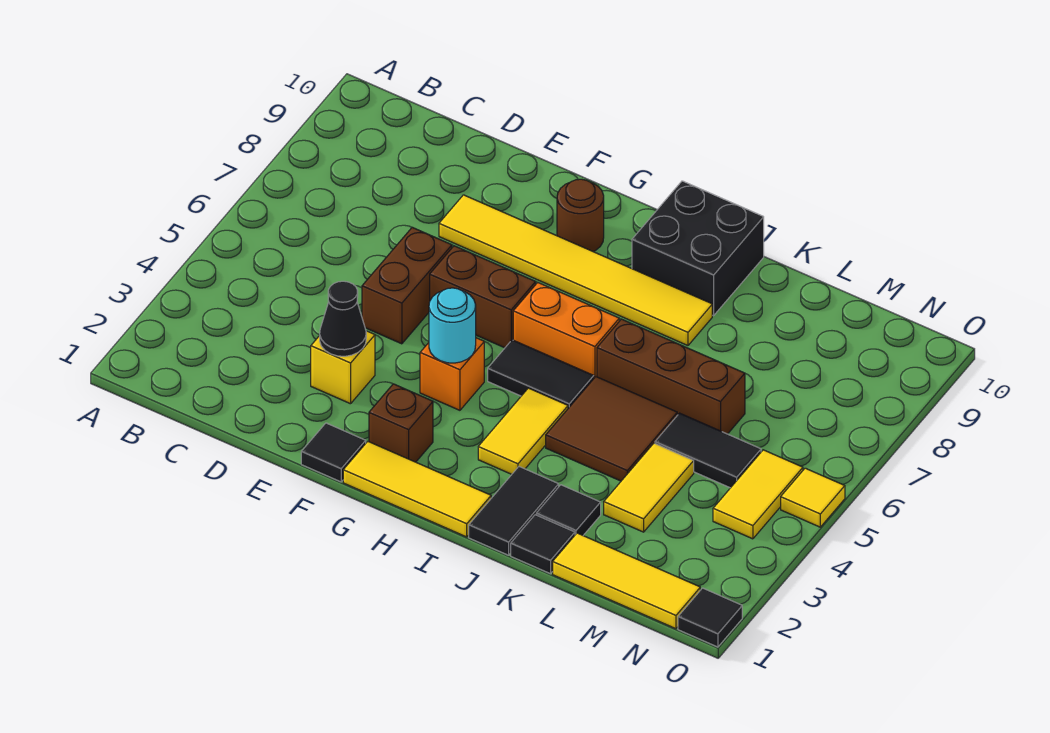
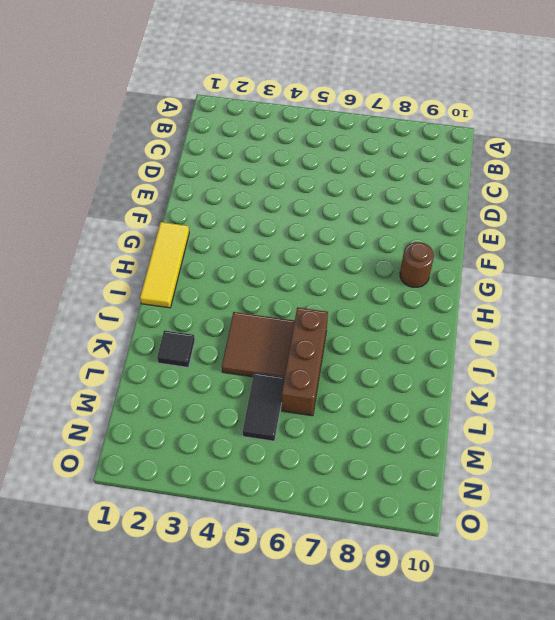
none -> yellow 1x1 brick [311,331,375,404]
none -> brown 1x2 brick [362,227,452,344]
none -> yellow 1x6 tile [439,195,712,346]

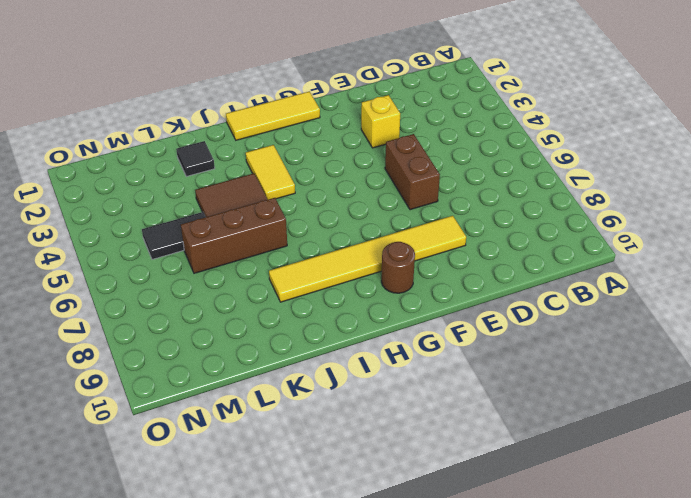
none -> black 1x1 tile [301,423,366,482]
none -> brown 1x2 brick [430,246,536,348]
none -> brown 1x1 brick [369,384,433,462]

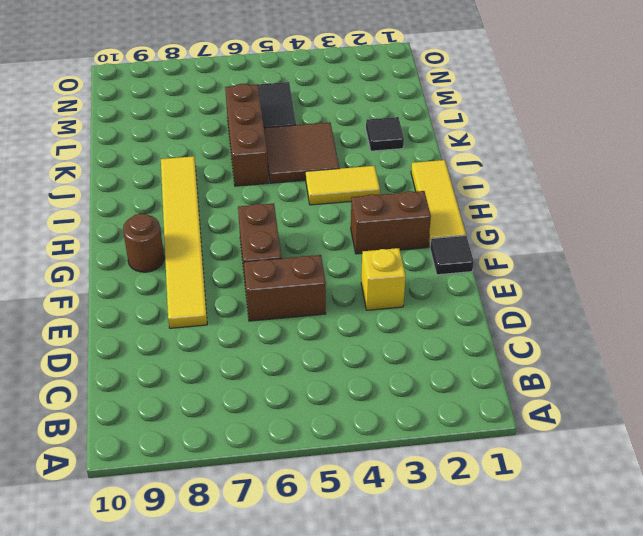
brown 1x2 brick [351,191,431,254] -> brown 1x1 brick [369,384,433,462]
none -> orange 1x1 brick [420,338,484,410]
none -> black 1x2 tile [488,340,594,408]
none -> orange 1x2 brick [513,283,619,378]

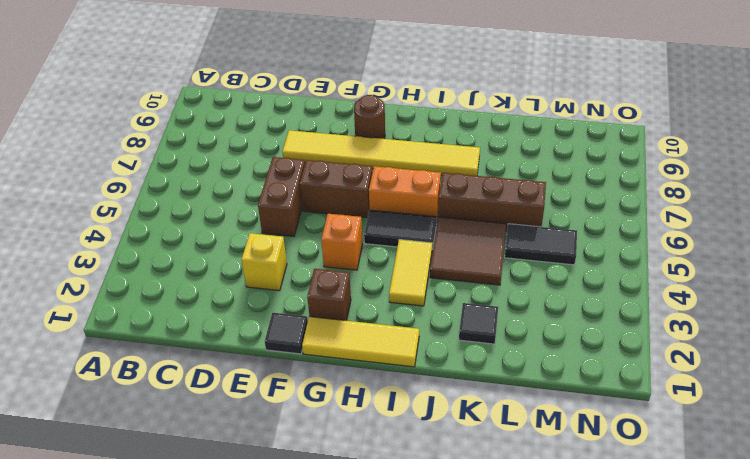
none -> black 2x2 brick [632,181,764,316]
none -> black 1x2 tile [469,467,559,555]
none -> black 1x1 tile [511,515,575,574]

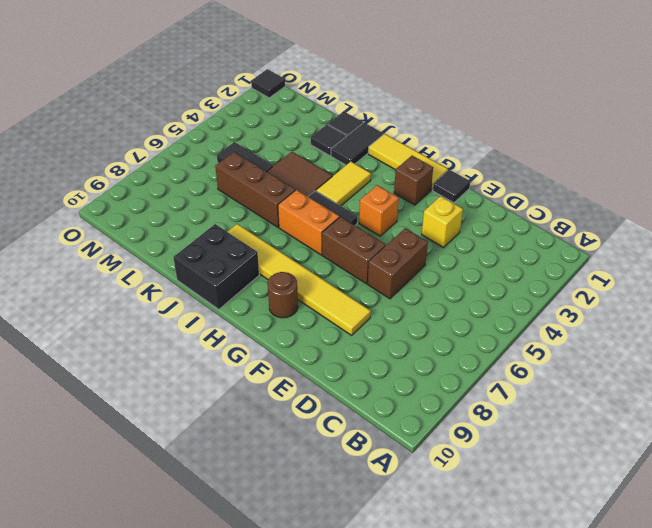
none -> yellow 1x3 tile [553,533,700,629]
none -> yellow 1x2 tile [604,443,694,532]
none -> yellow 1x2 tile [713,450,803,539]

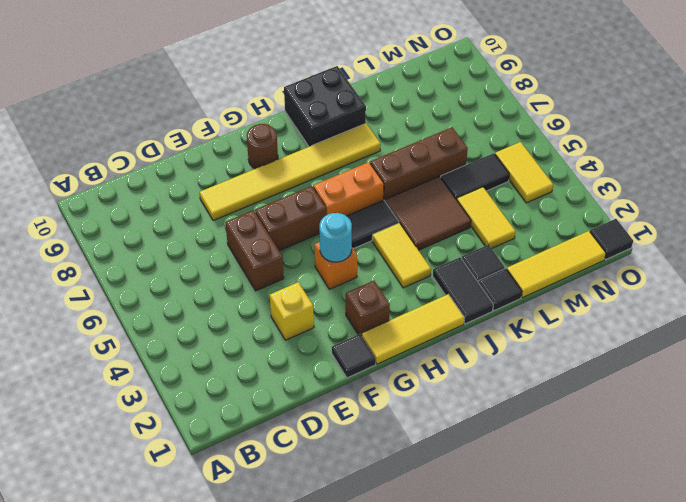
none -> yellow 1x1 tile [781,468,845,527]
none -> black 1x1 cone [320,281,366,356]

